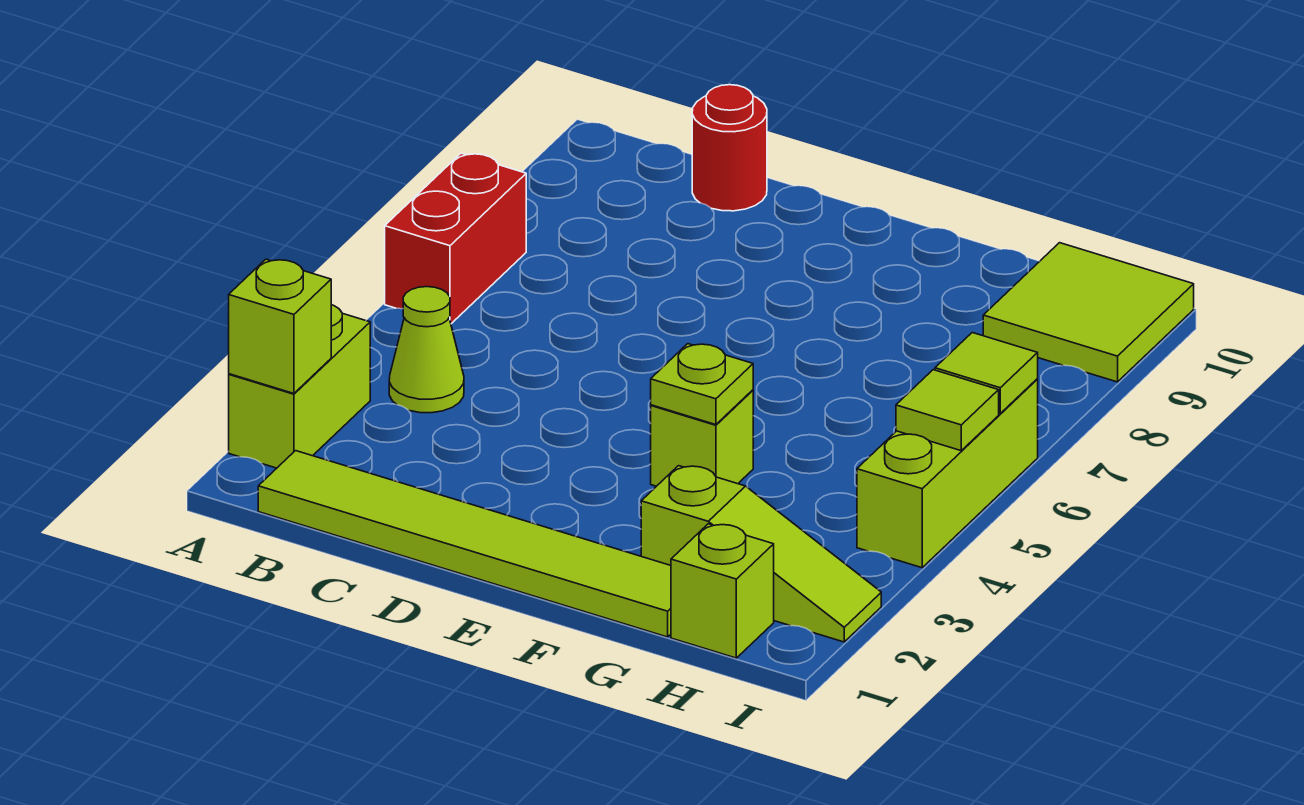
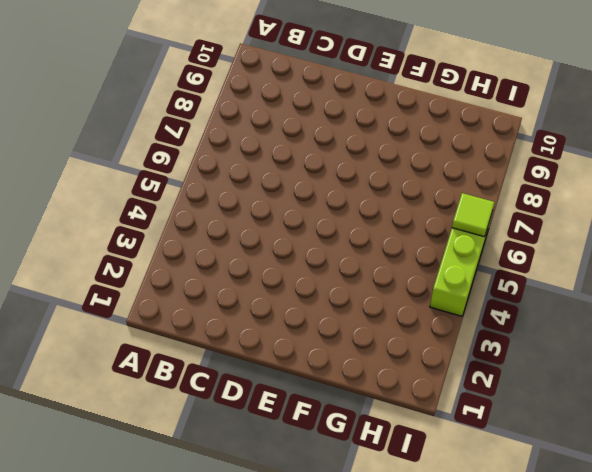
none -> lime 1x2 brick [229,305,370,468]
none -> red 1x2 brick [385,153,526,324]
none -> lime 1x6 tile [258,451,671,637]

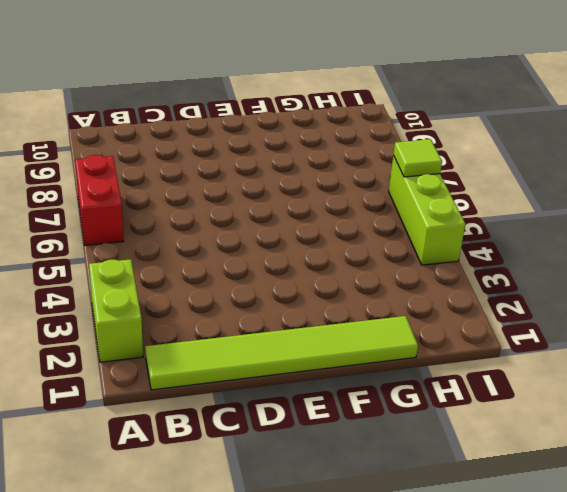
none -> lime 1x1 cone [389,287,464,413]
none -> red 1x1 round brick [692,85,767,211]
none -> lime 1x1 brick [651,390,753,486]

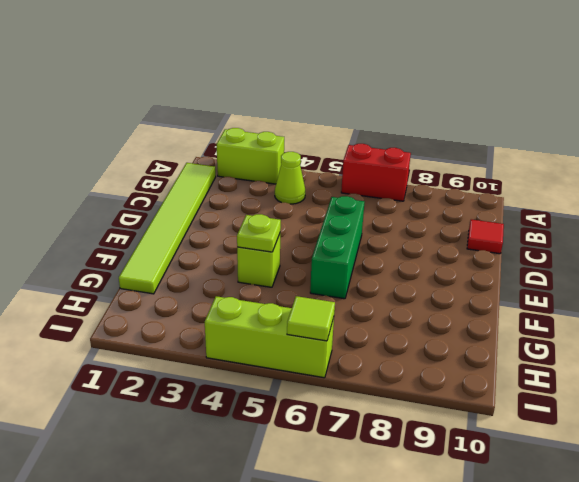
red 1x1 tile [467,219,504,254] -> red 1x1 round brick [692,85,767,211]
green 1x3 brick [310,196,364,299] -> none
none -> lime 1x3 slope [641,466,881,642]
none -> lime 1x1 brick [671,524,774,658]
none -> lime 2x2 tile [983,243,1194,382]

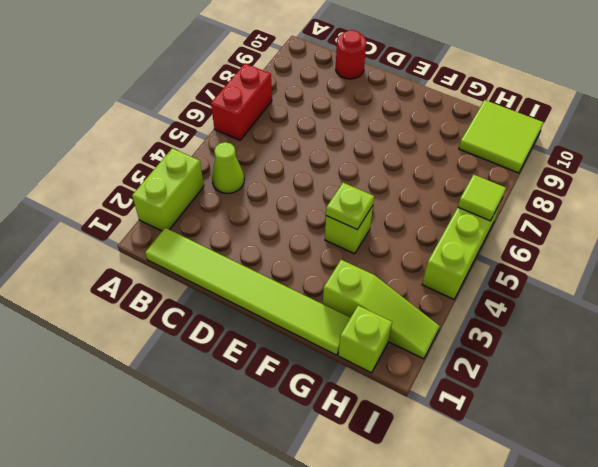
none -> lime 1x1 brick [229,259,331,393]
none -> lime 1x1 tile [896,370,999,451]

